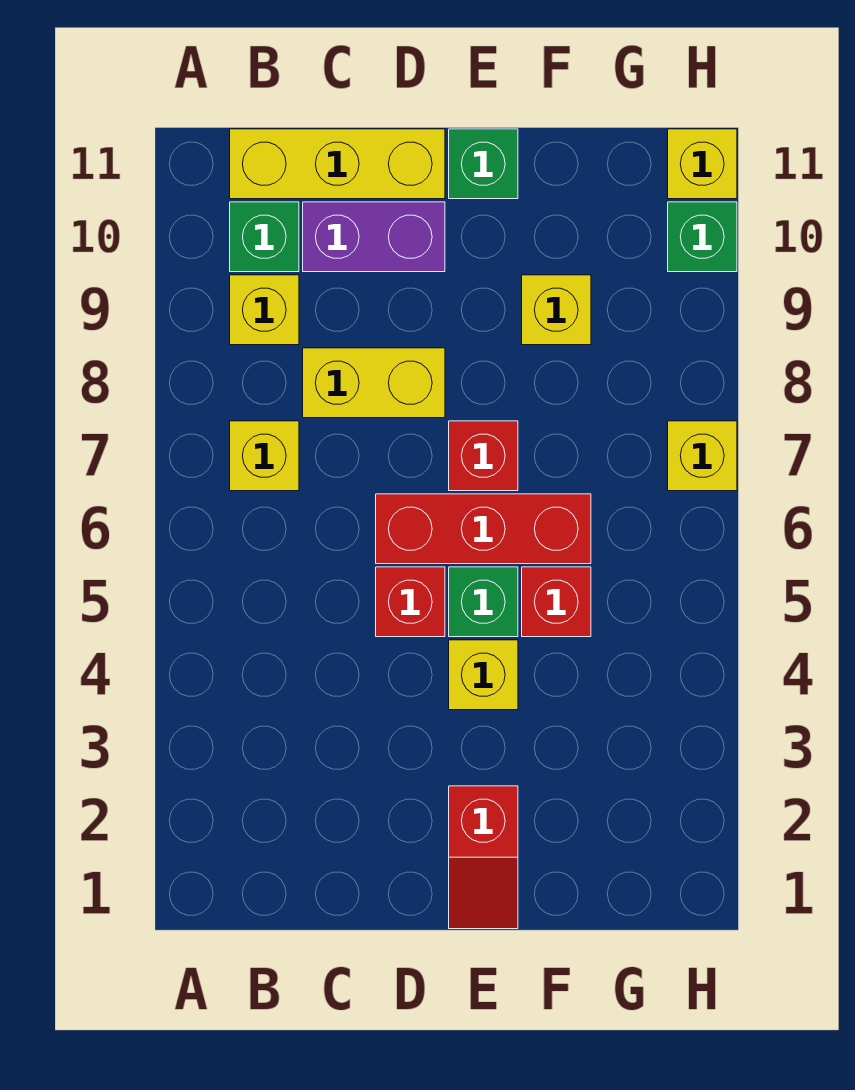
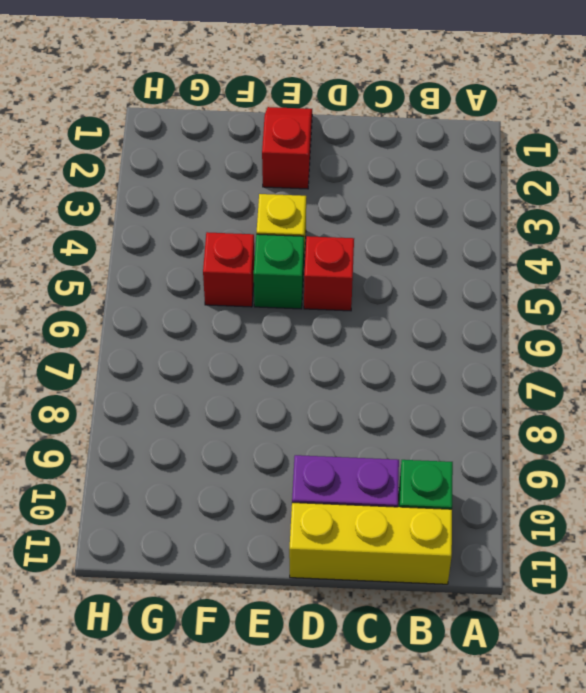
none -> yellow 1x1 brick [230,421,299,491]
none -> yellow 1x1 brick [230,275,299,345]
none -> yellow 1x2 brick [303,348,445,418]

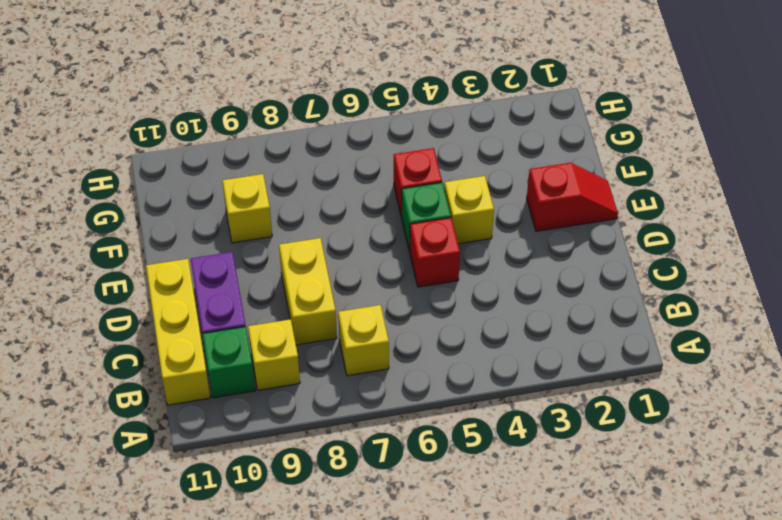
none -> red 1x3 brick [376,494,591,564]
none -> red 1x1 brick [449,421,518,491]
none -> green 1x1 brick [449,129,518,199]

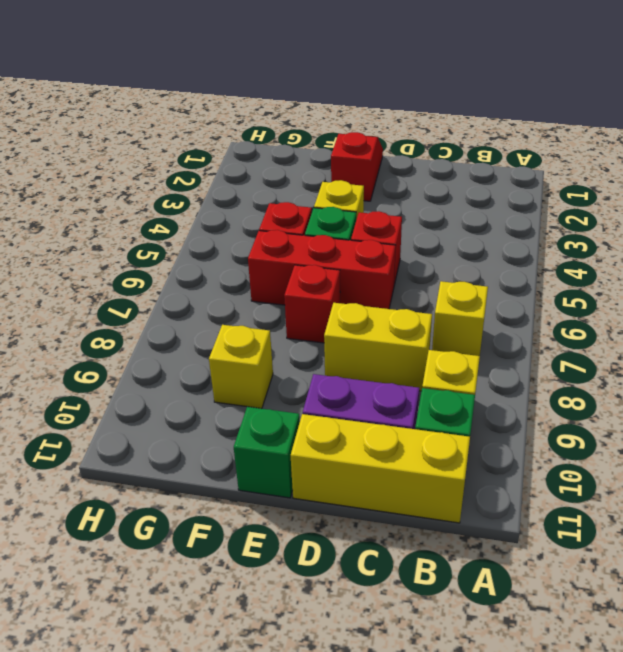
none -> yellow 1x1 brick [668,421,737,491]
none -> green 1x1 brick [668,202,737,272]
none -> yellow 1x1 brick [668,129,737,199]

